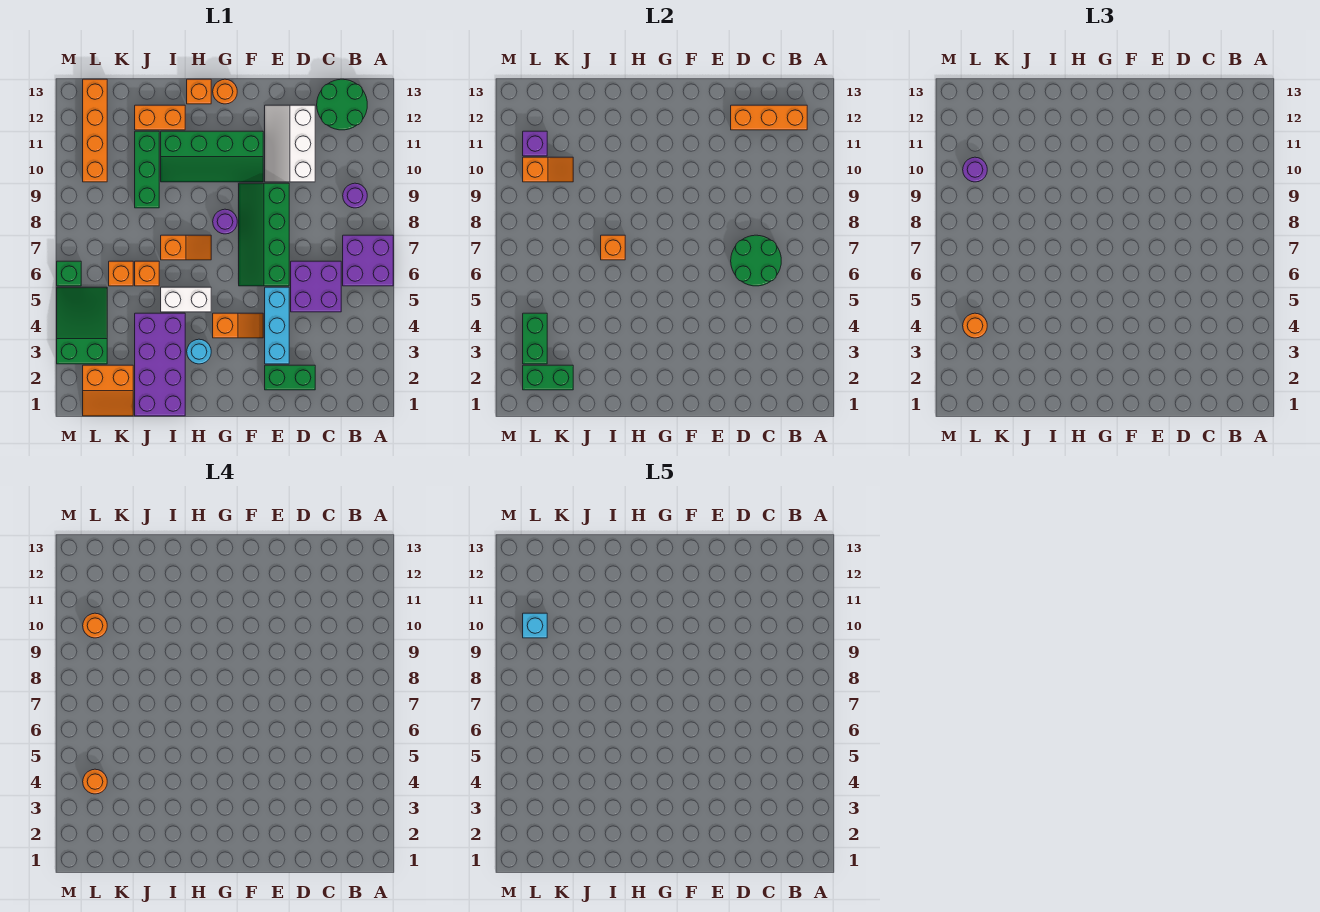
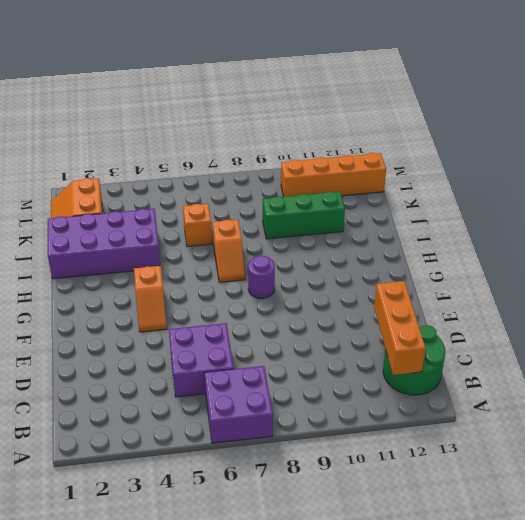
none -> purple 1x1 round brick [343,183,367,208]
none -> green 1x2 brick [265,365,315,390]
none -> white 2x3 slope [265,105,315,182]
none -> cyan 1x3 brick [265,287,289,364]

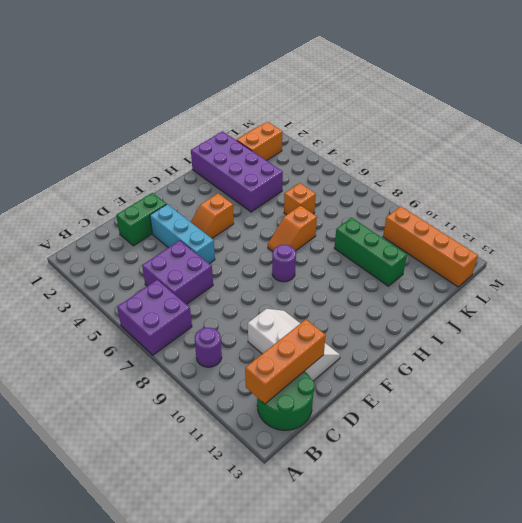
none -> green 2x4 slope [239,183,289,286]
none -> green 2x4 slope [161,131,263,182]
none -> orange 1x1 round brick [213,79,237,104]
none -> cyan 1x1 round brick [187,339,211,364]

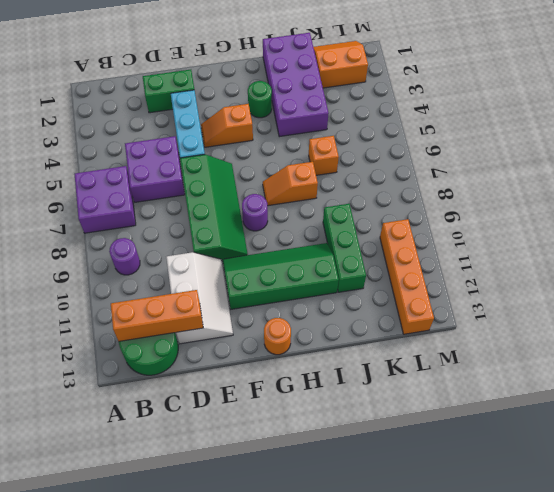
green 1x1 round brick [248,81,272,118] -> cyan 1x1 round brick [187,339,211,364]
none -> white 1x2 brick [161,287,211,312]
none -> orange 1x1 brick [187,79,211,104]
none -> orange 1x2 brick [135,105,185,130]
none -> orange 1x1 brick [109,261,133,286]

